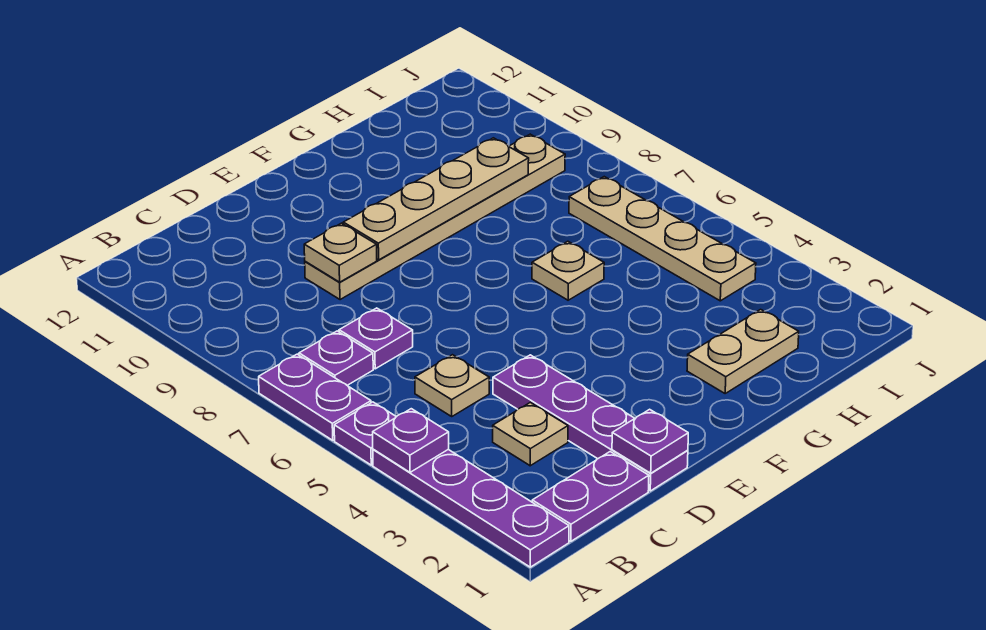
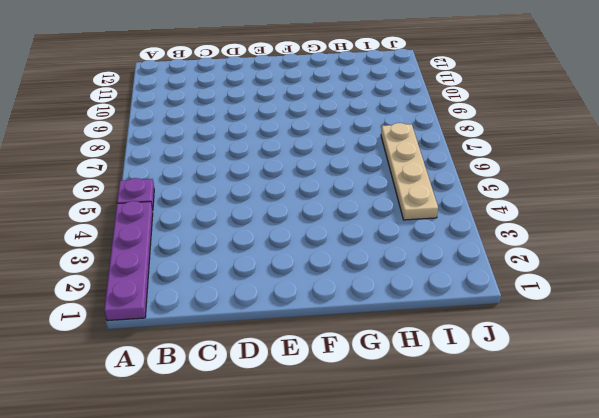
none -> purple 1x2 plate [259,354,371,440]
none -> purple 1x2 plate [532,452,649,541]
none -> purple 1x1 plate [299,331,373,385]

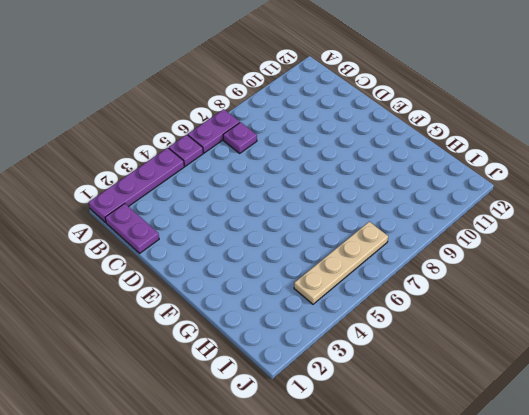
none -> tan 1x1 plate [493,402,568,466]
none -> tan 1x1 plate [415,355,489,416]
none -> purple 1x1 plate [339,308,413,369]

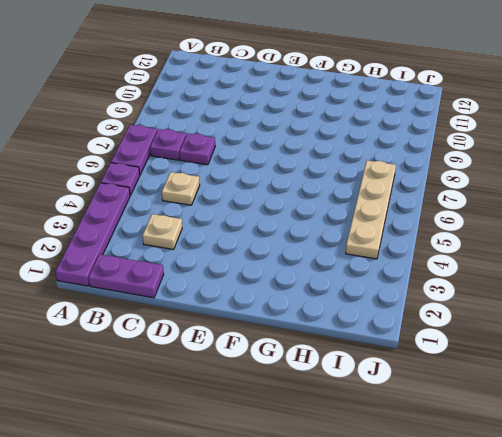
none -> purple 1x4 plate [493,355,688,491]
none -> tan 1x6 plate [305,134,565,300]
none -> tan 1x2 plate [687,309,799,393]

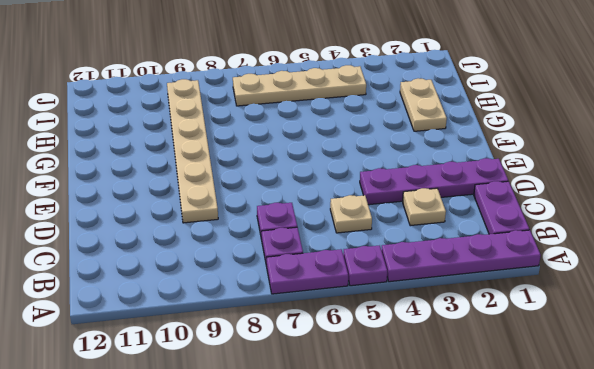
none -> tan 1x1 plate [532,241,604,300]
none -> purple 1x1 plate [373,409,449,472]
none -> purple 1x1 plate [612,409,688,473]

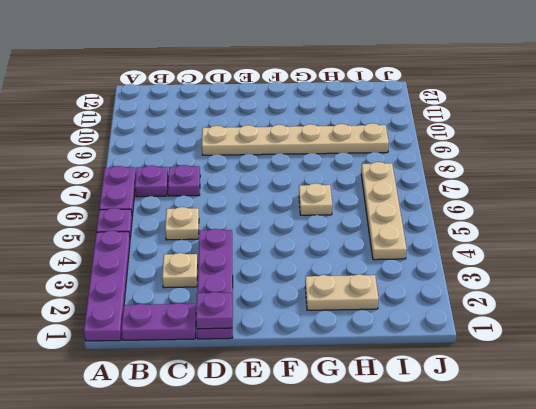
none -> purple 1x1 plate [373,409,449,472]
none -> tan 1x1 plate [304,223,377,282]
none -> tan 1x4 plate [343,138,529,260]

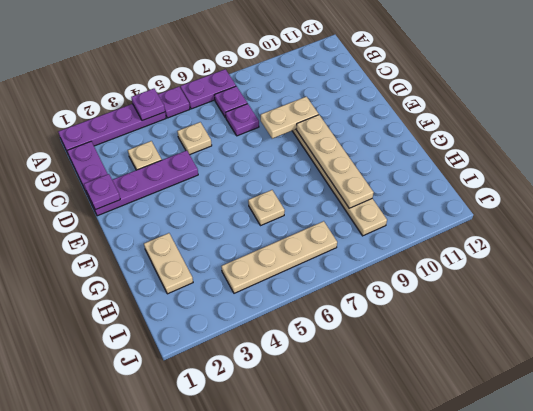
tan 1x2 plate [261,97,319,138] -> tan 1x1 plate [304,223,377,282]

